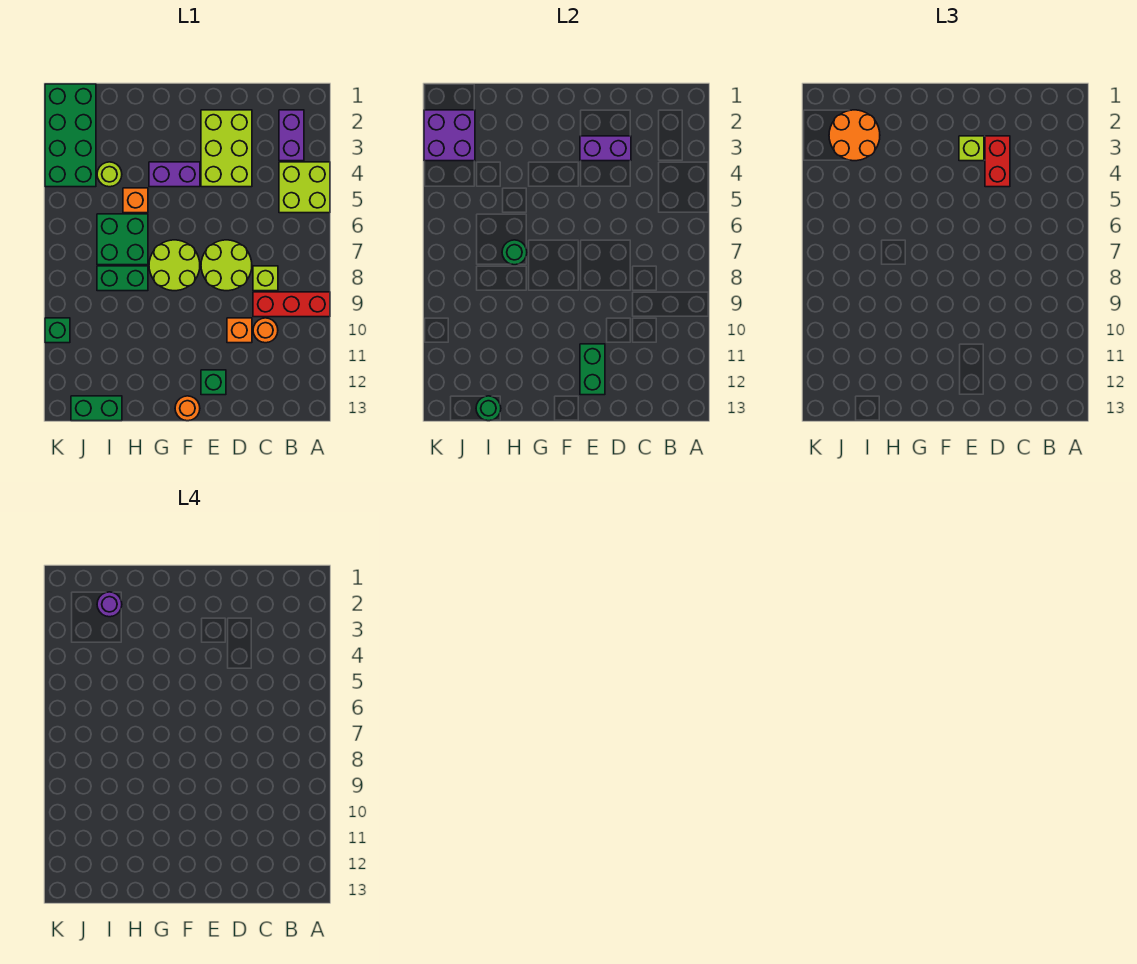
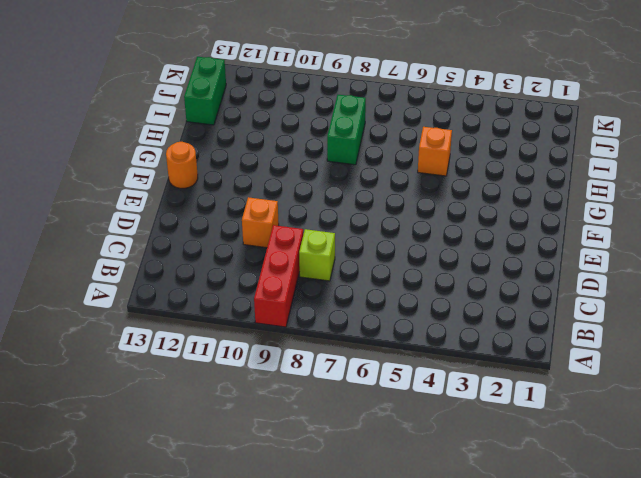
none -> lime 2x2 brick [279,162,330,213]
none -> purple 1x2 brick [279,110,304,161]
none -> orange 1x1 round brick [253,318,278,343]

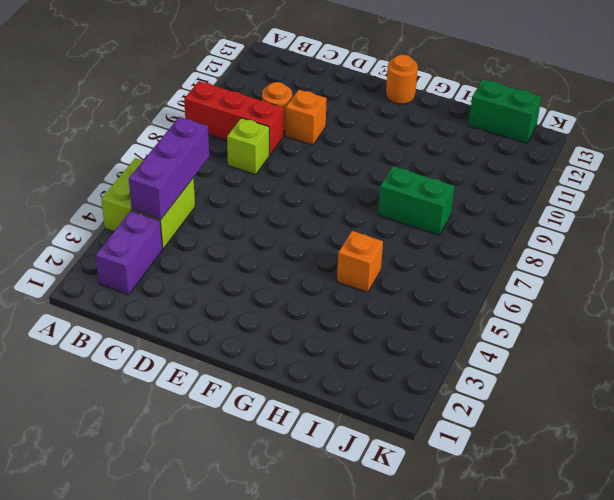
purple 1x3 brick [129,117,209,219] -> none
none -> lime 2x3 brick [201,110,252,187]
none -> lime 2x2 round brick [201,240,252,291]
none -> green 1x1 brick [201,370,226,395]

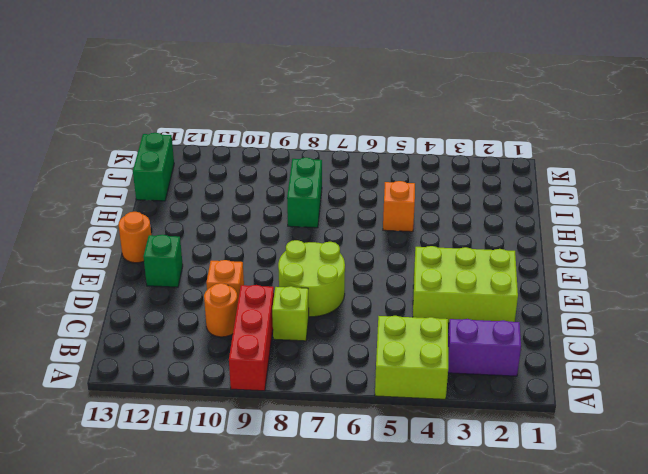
none -> purple 1x2 brick [149,162,200,187]
none -> lime 2x2 round brick [149,240,200,291]
none -> green 2x2 brick [97,214,148,265]

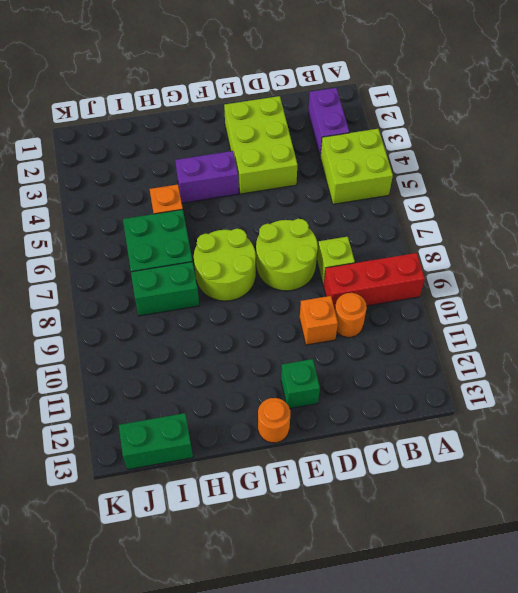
none -> lime 1x1 round brick [97,162,122,187]
none -> green 2x4 brick [45,84,96,187]
none -> green 1x1 brick [45,318,70,343]

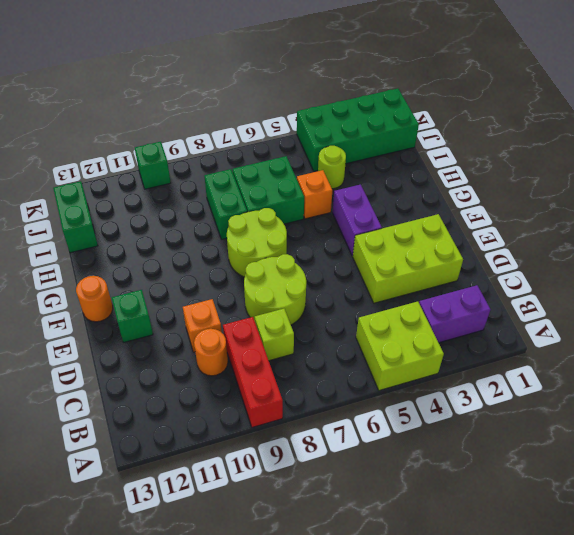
none -> purple 1x2 brick [580,136,631,161]
none -> green 1x2 brick [580,344,605,395]
none -> green 1x1 round brick [502,240,527,265]

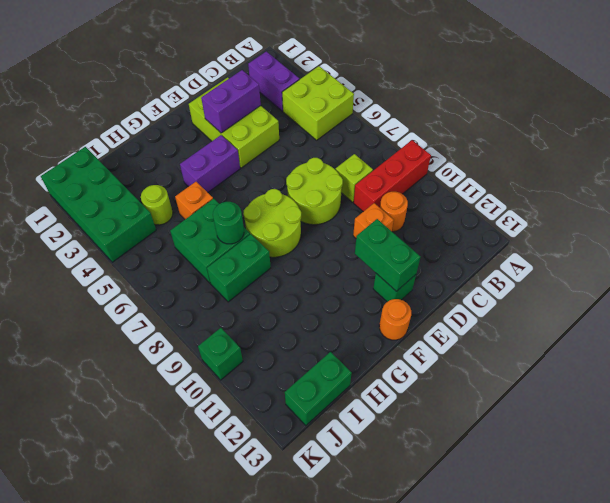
none -> green 1x1 round brick [476,396,501,421]
none -> purple 2x2 brick [424,110,475,161]
none -> red 1x2 brick [985,136,1010,187]

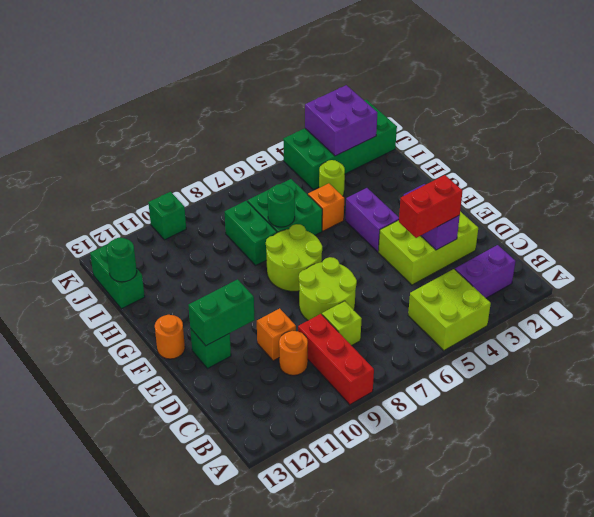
none -> lime 1x1 brick [959,136,984,161]
none -> orange 2x2 round brick [829,110,880,161]
none -> purple 1x1 round brick [97,592,122,617]

